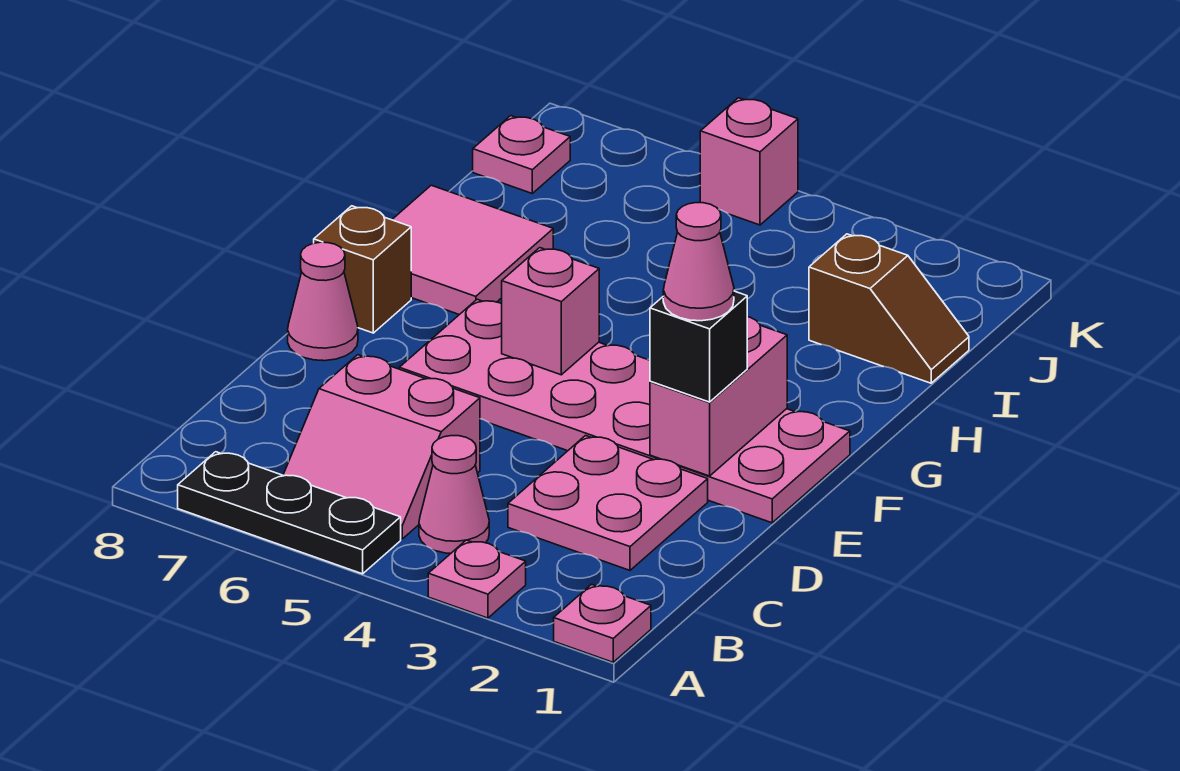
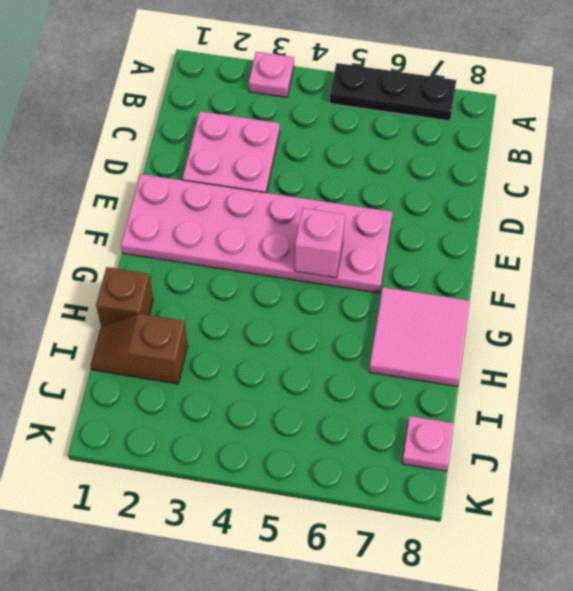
brown 1x1 brick [96,267,153,327] -> brown 1x1 brick moved to [314,206,411,333]
none -> pink 1x1 plate [554,584,651,662]
none -> pink 1x1 cone [419,436,489,553]
none -> pink 2x2 slope [283,355,480,539]

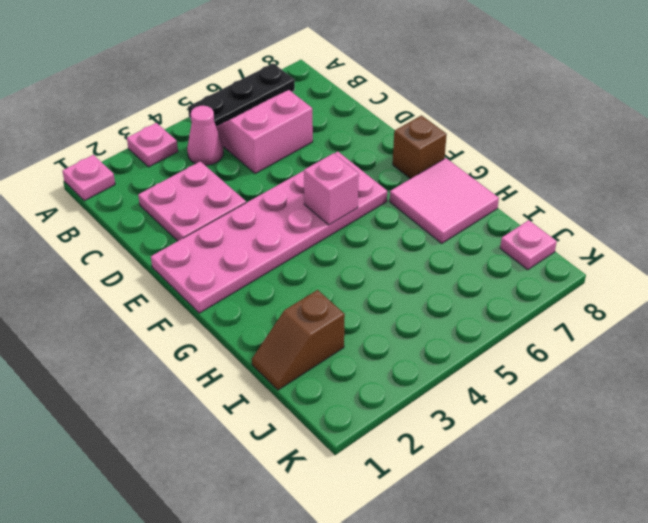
none -> pink 1x1 cone [288,242,358,361]
none -> pink 1x1 brick [700,98,798,225]
none -> pink 1x2 brick [650,317,787,476]

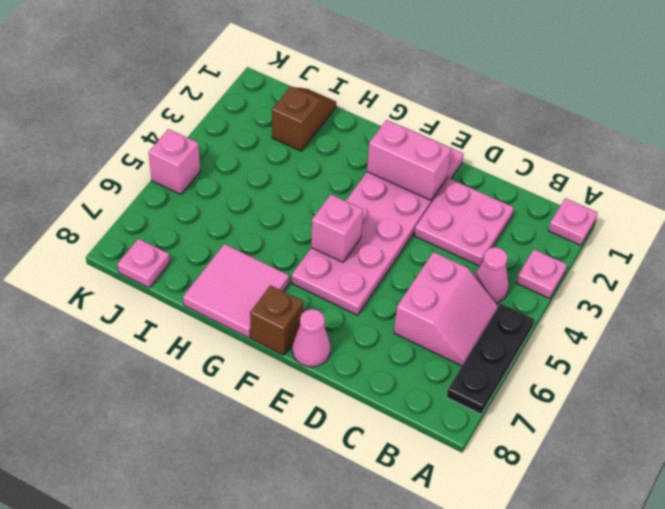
none -> black 1x1 brick [650,291,747,402]
none -> pink 1x1 cone [663,203,734,321]

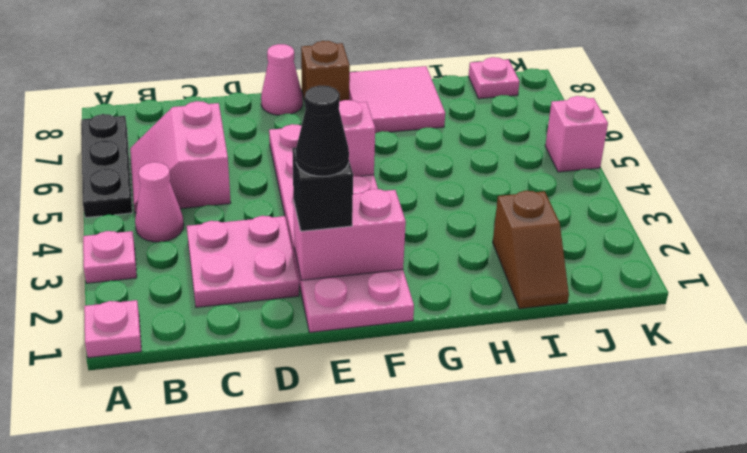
black 1x1 cone [296,85,349,176] -> pink 1x1 cone [663,203,734,321]

